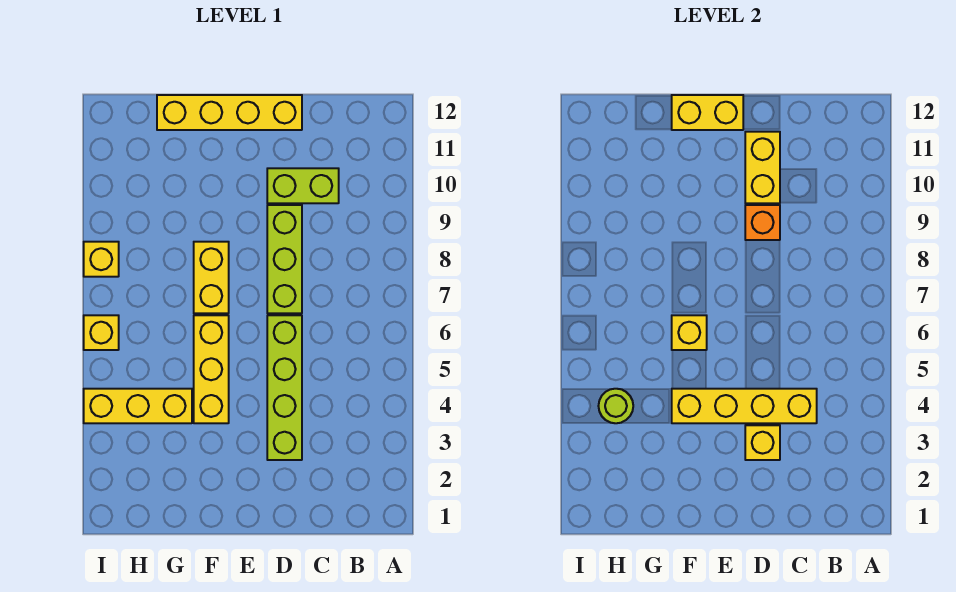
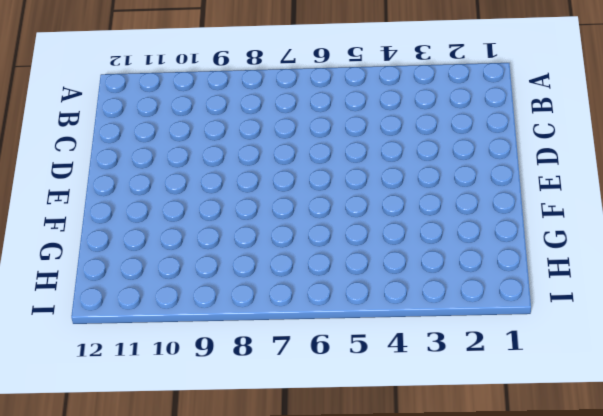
none -> lime 1x2 brick [267,168,339,203]
none -> lime 1x4 brick [267,315,302,460]
none -> lime 1x3 brick [267,205,302,313]

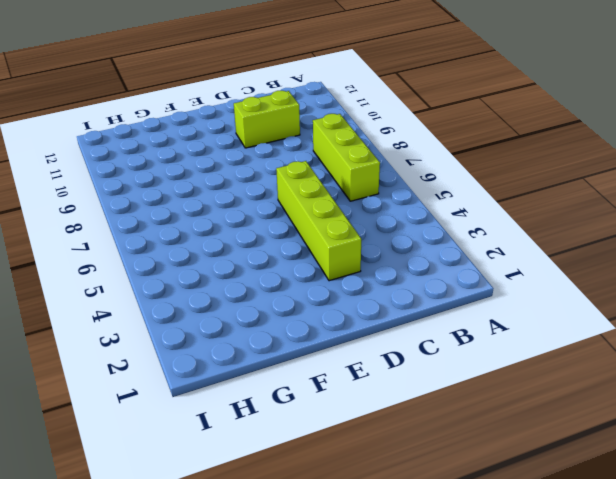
lime 1x3 brick [313,114,380,201] -> lime 1x3 brick moved to [267,205,302,313]
none -> yellow 1x4 brick [157,95,302,130]
none -> yellow 1x3 brick [194,315,229,423]
none -> yellow 1x2 brick [194,242,229,313]

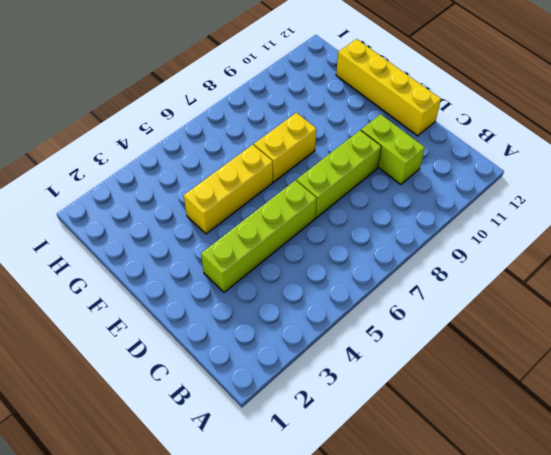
none -> yellow 1x3 brick [84,389,192,423]
none -> yellow 1x1 brick [84,315,119,350]
none -> yellow 1x1 brick [84,242,119,277]

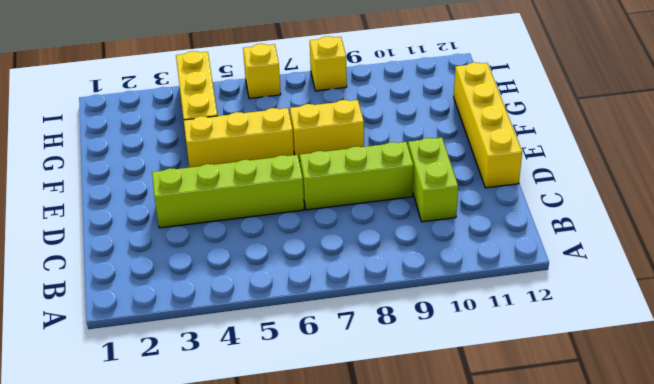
none -> yellow 1x4 brick [672,389,817,423]
none -> yellow 1x1 brick [745,425,780,460]
none -> orange 1x1 brick [745,205,780,240]

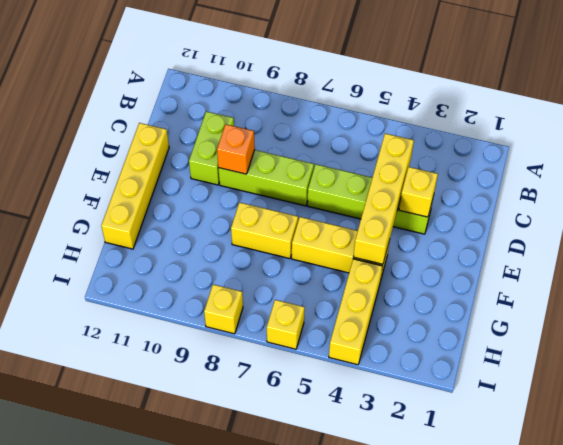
none -> yellow 1x2 brick [745,132,780,203]
none -> yellow 1x2 brick [672,95,743,130]
none -> yellow 1x1 brick [672,315,707,350]

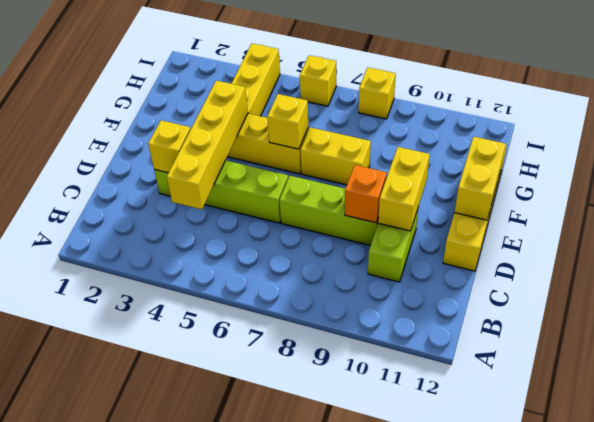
yellow 1x2 brick [378,147,430,231] -> yellow 1x2 brick turned to [745,132,780,203]
none -> lime 1x1 round brick [599,389,633,423]

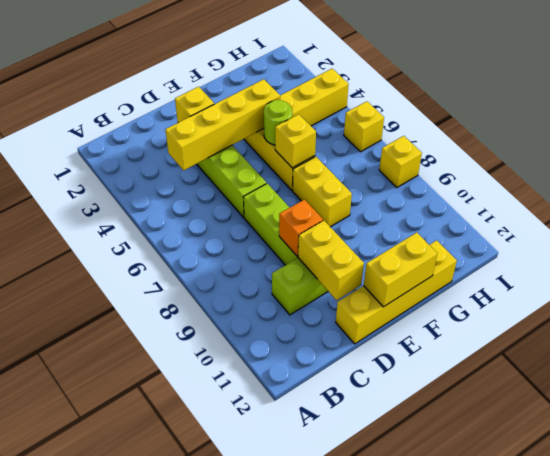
lime 1x1 round brick [264,100,292,145] -> lime 1x1 round brick moved to [599,389,633,423]

